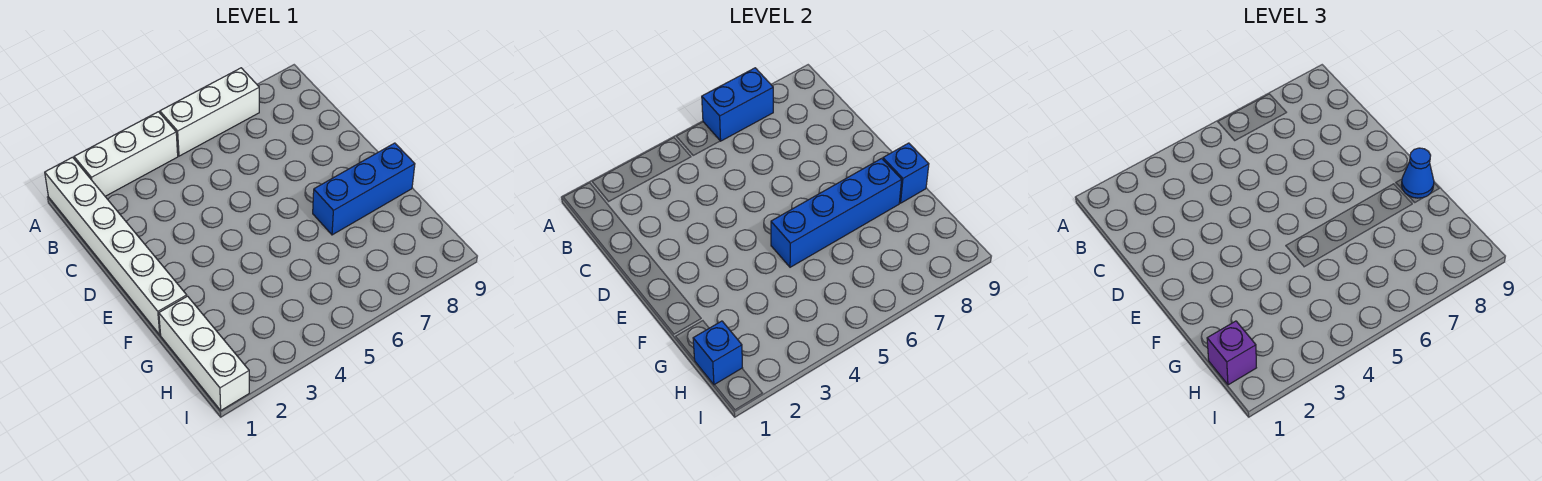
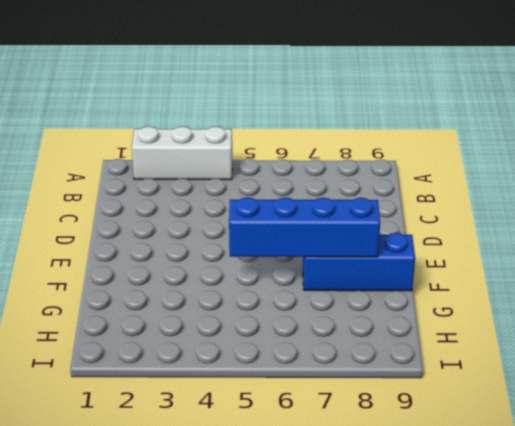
none -> white 1x6 brick [45,157,187,335]
none -> white 1x3 brick [160,68,259,156]

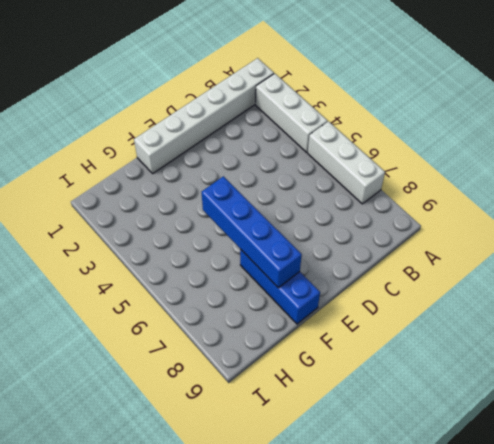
none -> white 1x3 brick [159,296,249,410]
none -> blue 1x2 brick [702,68,773,141]

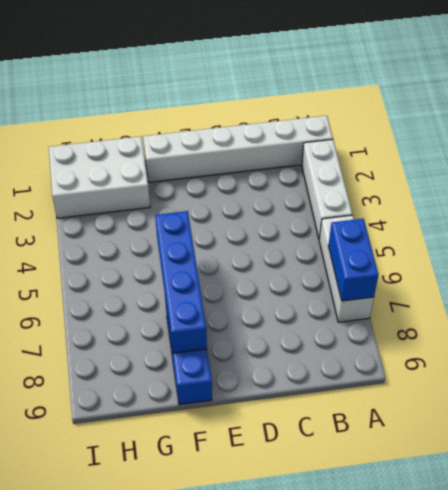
white 2x3 brick [49,136,150,218] -> white 1x3 brick [159,296,249,410]
none -> blue 1x1 brick [883,143,929,203]
none -> blue 1x1 brick [693,321,742,385]

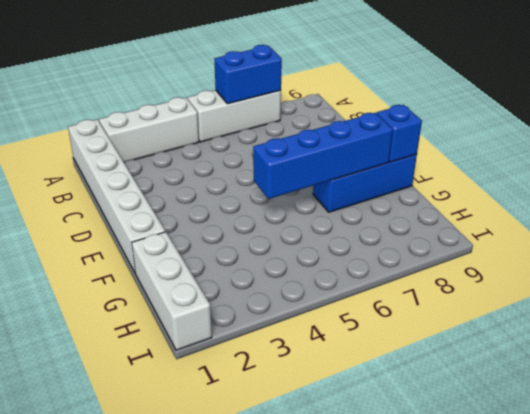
none -> blue 1x1 brick [693,321,742,385]
none -> blue 1x1 cone [1401,148,1434,198]

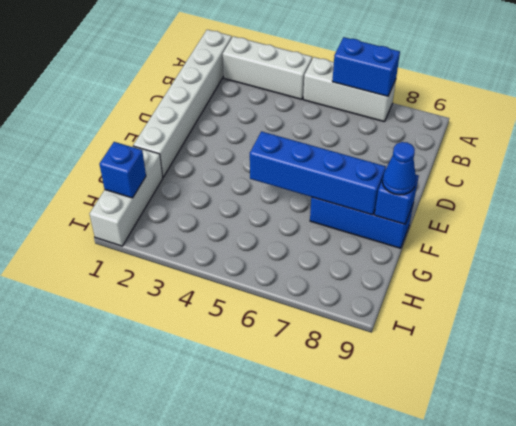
none -> purple 1x1 brick [1207,321,1256,385]

